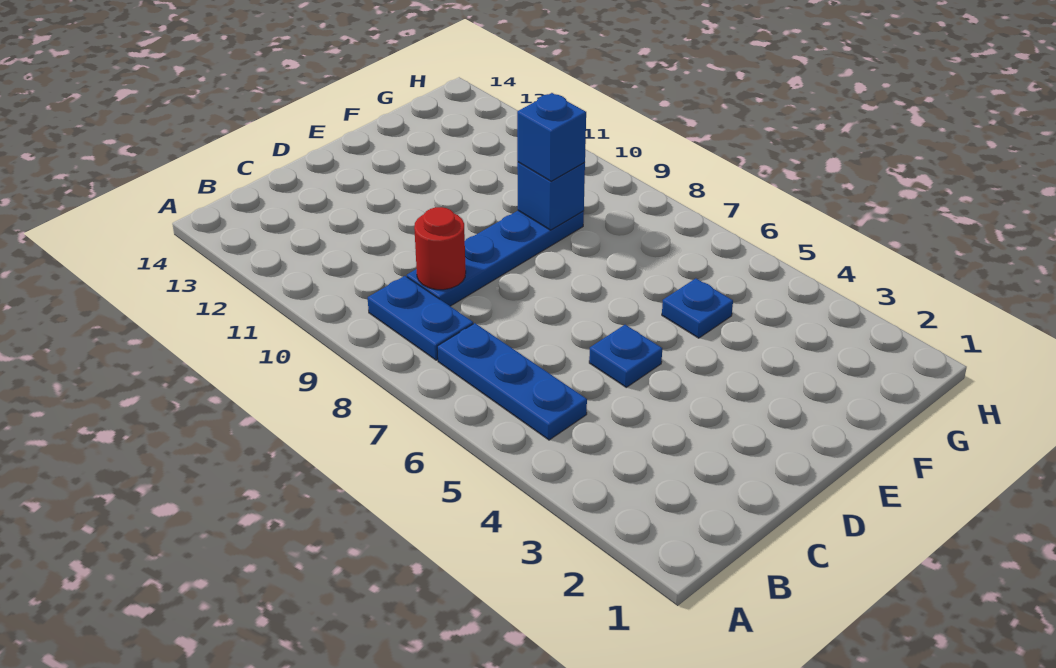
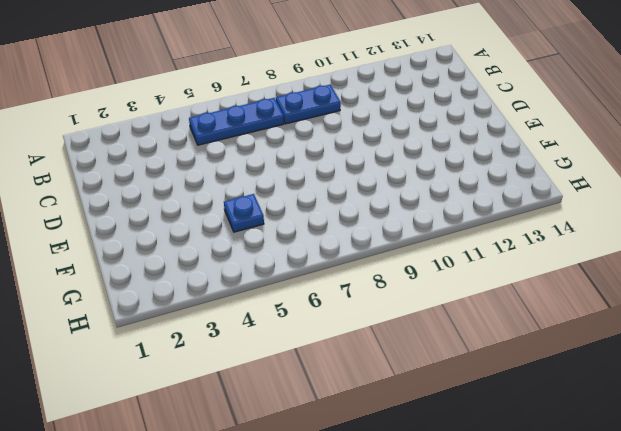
none -> blue 1x4 plate [407,211,584,306]
none -> blue 1x1 plate [589,325,662,387]

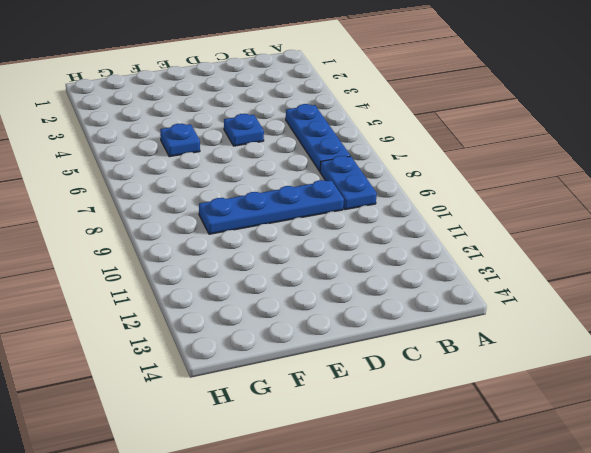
none -> red 1x1 round brick [414,207,466,290]
none -> blue 1x1 brick [517,162,585,230]

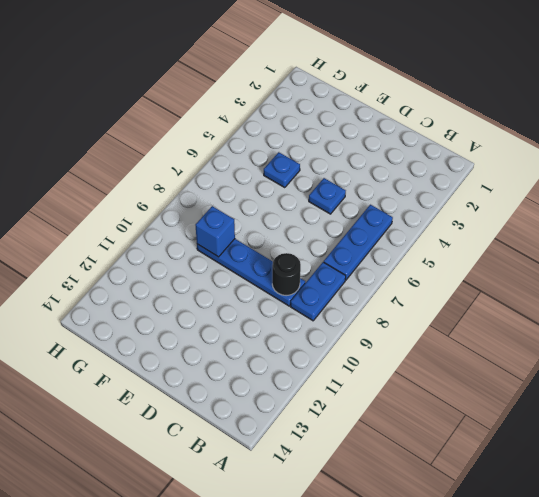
black 1x1 round brick [272,253,301,296] -> red 1x1 round brick [414,207,466,290]
none -> blue 1x1 brick [517,93,586,181]

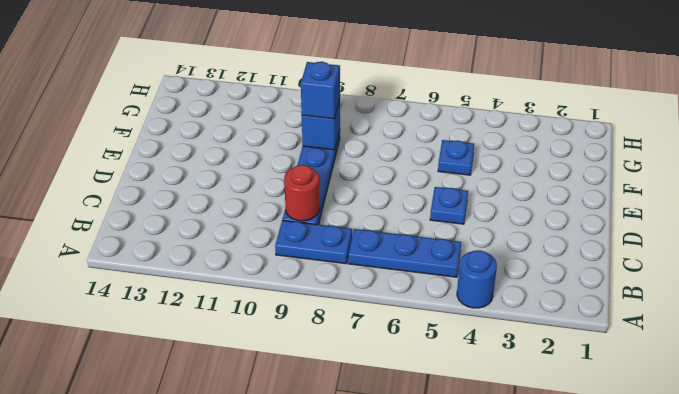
blue 1x1 round brick [457,250,497,308] -> none

